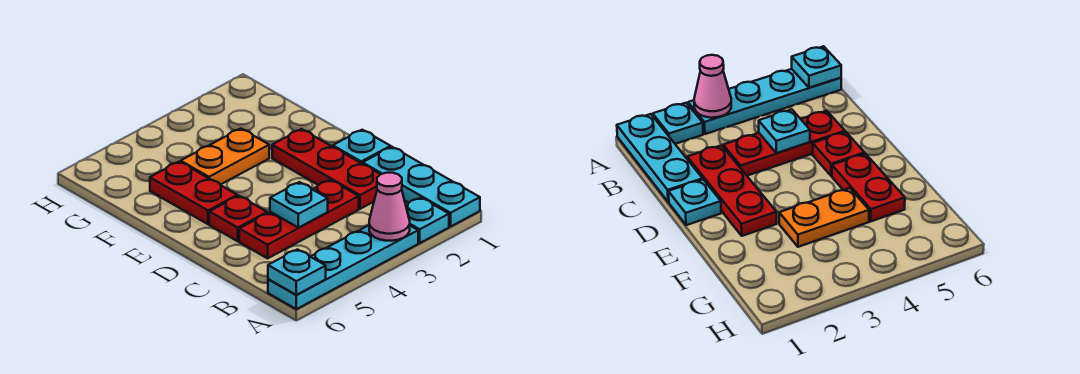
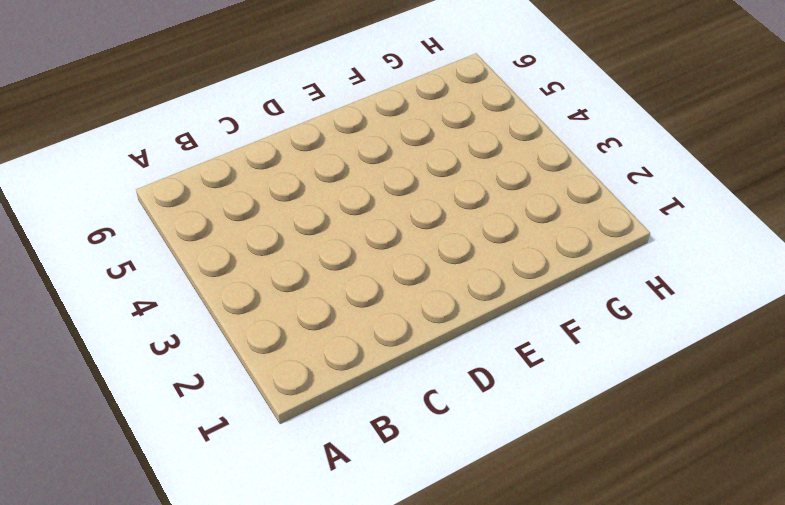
none -> cyan 1x3 plate [363,147,480,226]
none -> cyan 1x1 plate [406,198,449,243]
none -> cyan 1x4 plate [268,225,418,309]

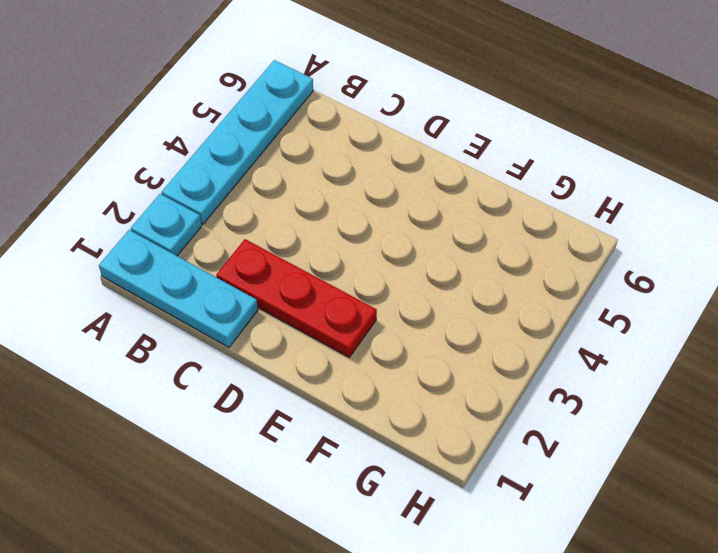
none -> red 1x3 plate [239,180,359,258]
none -> cyan 1x1 plate [333,130,391,164]
none -> red 1x1 plate [209,196,267,241]

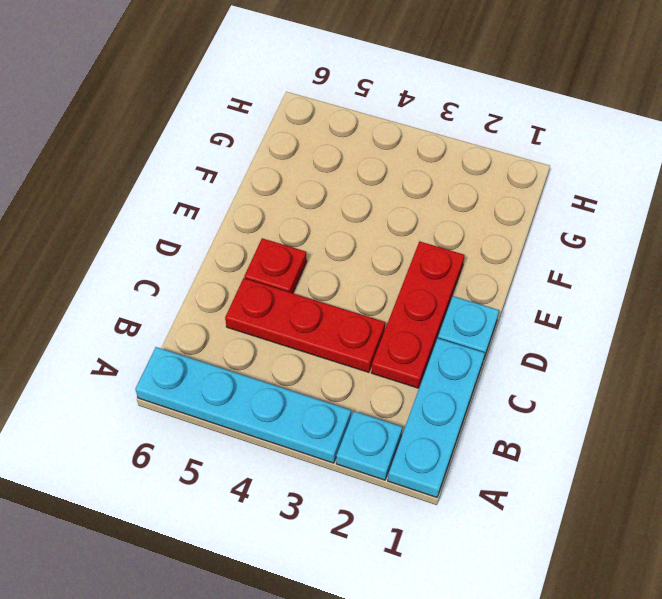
none -> red 1x2 plate [150,162,237,224]
none -> orange 1x2 plate [181,129,269,185]
none -> pink 1x1 cone [369,173,410,241]

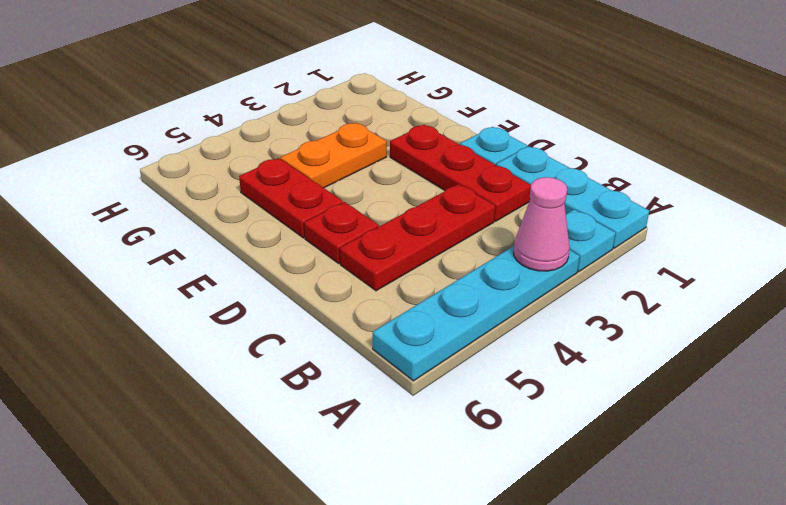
none -> cyan 1x1 plate [268,249,326,295]
none -> cyan 1x1 plate [270,182,328,228]

